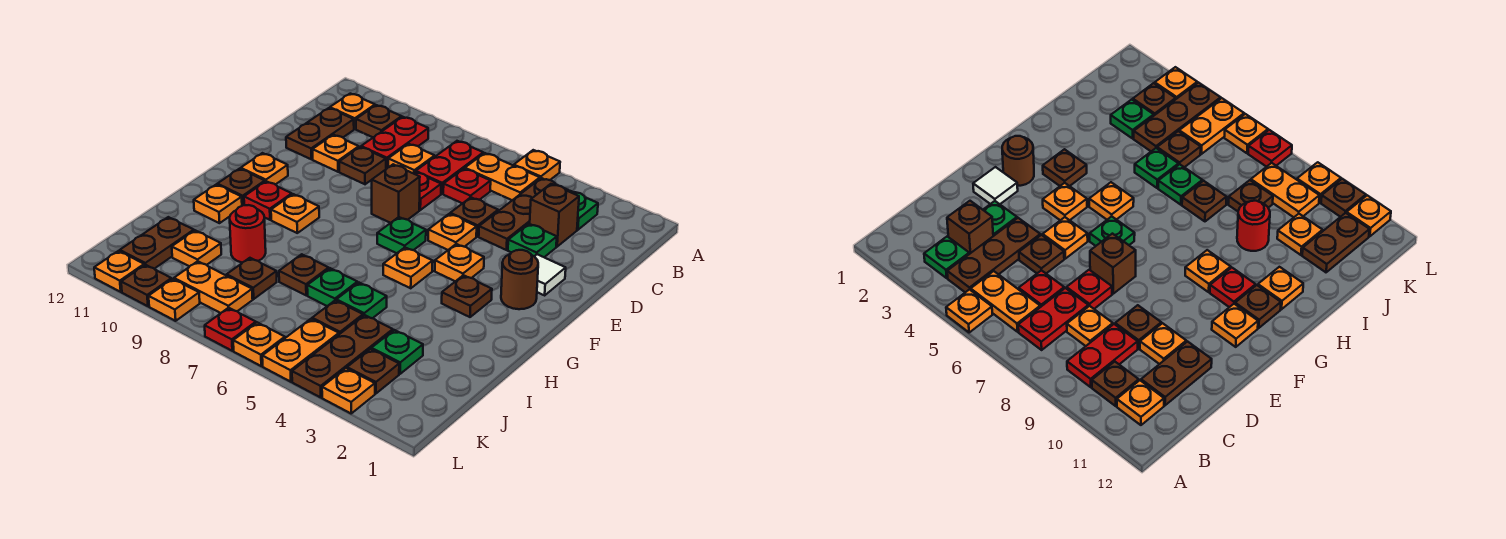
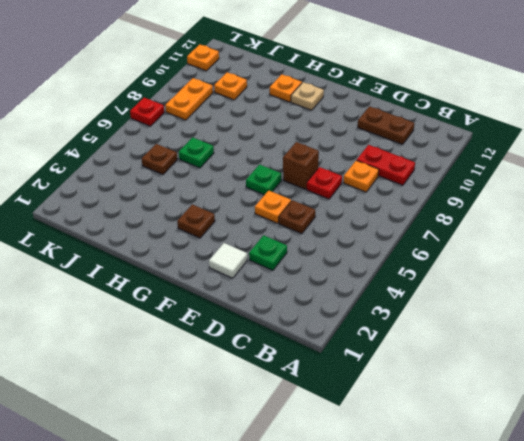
tan 1x1 plate [291,82,324,110] -> brown 1x1 plate [217,169,265,206]
none -> orange 1x1 plate [514,150,560,180]
none -> green 1x1 plate [569,191,598,230]
none -> brown 1x3 plate [479,178,569,250]
none -> orange 1x2 plate [465,153,540,200]

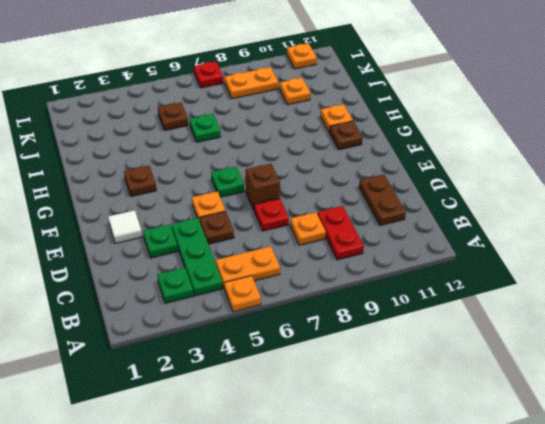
green 1x3 plate [172,218,223,296] -> brown 1x3 plate [479,178,569,250]
none -> red 1x2 plate [416,141,483,194]
none -> brown 1x1 plate [356,105,402,137]
none -> orange 1x1 plate [330,94,375,129]
none -> brown 1x1 brick [530,184,579,247]

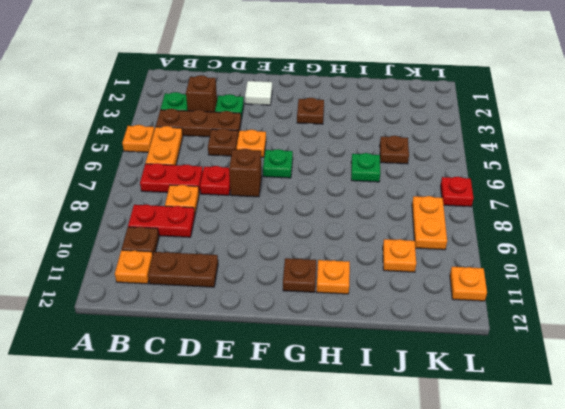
none -> red 1x1 plate [443,169,491,203]
none -> brown 1x1 plate [339,147,386,184]
none -> orange 1x1 plate [312,135,359,172]
none -> brown 1x1 round brick [501,250,538,309]

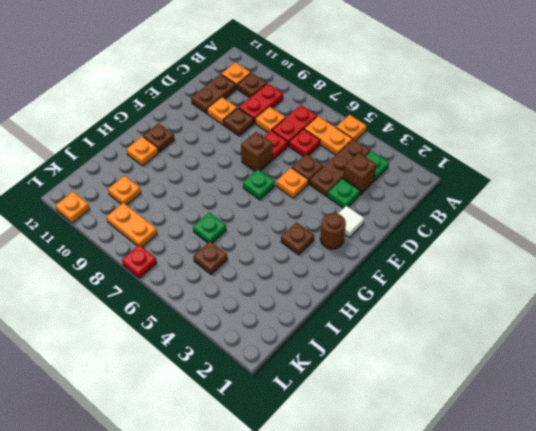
none -> orange 1x1 plate [435,244,484,281]
none -> orange 1x1 plate [241,153,288,185]
none -> orange 1x1 plate [383,248,433,288]
none -> orange 1x1 plate [271,194,319,233]

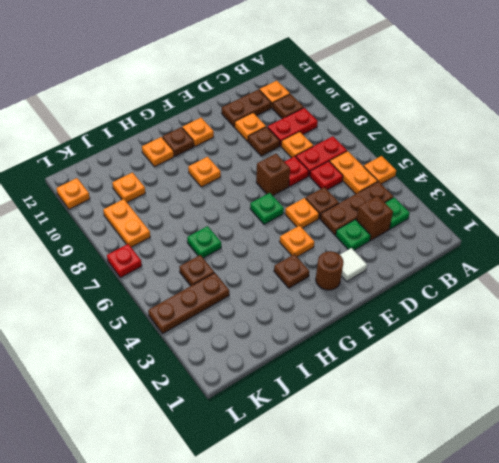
none -> orange 1x1 plate [383,248,433,288]
none -> red 1x1 plate [244,181,292,220]
none -> green 1x1 plate [336,283,387,318]
none -> brown 1x1 plate [279,254,329,295]

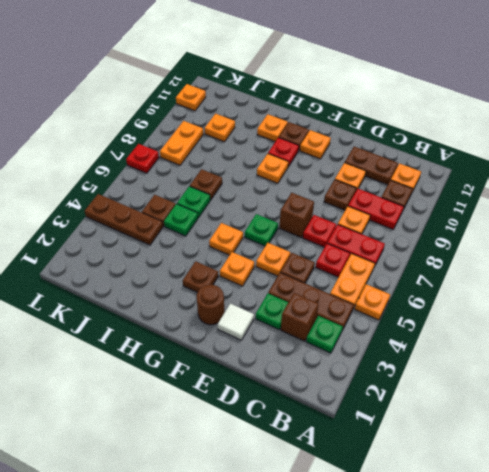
none -> red 1x1 round brick [230,205,266,263]
none -> green 1x1 plate [371,330,423,374]
none -> brown 1x1 plate [227,258,277,299]
none -> brown 1x2 plate [120,217,194,269]

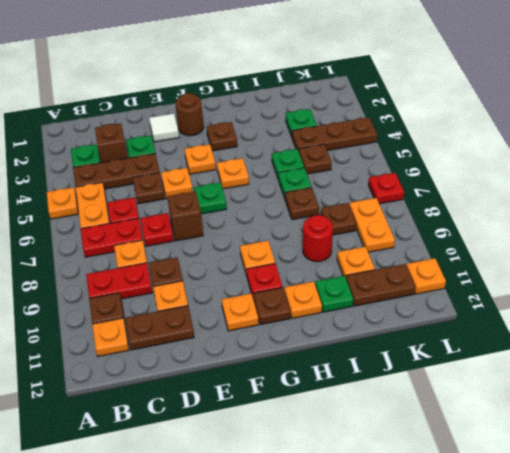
green 1x1 plate [315,276,353,312] -> none
none -> brown 1x1 plate [347,349,399,393]
none -> orange 1x2 plate [262,319,339,382]
none -> orange 1x1 plate [322,368,375,413]
none -> orange 1x1 plate [233,322,285,366]

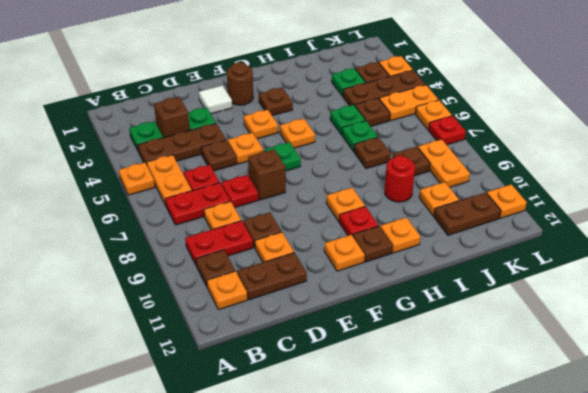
none -> orange 1x1 plate [149,279,200,321]
none -> brown 1x1 plate [121,265,171,306]

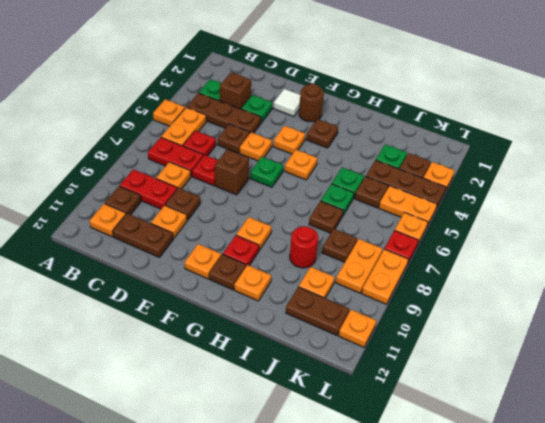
orange 1x2 plate [362,249,408,304] -> orange 1x1 plate [149,279,200,321]
none -> brown 1x1 plate [121,265,171,306]

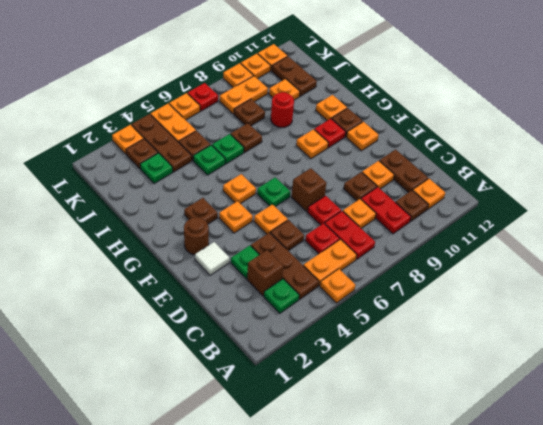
orange 1x1 plate [241,54,271,79] -> brown 1x1 plate [121,265,171,306]

